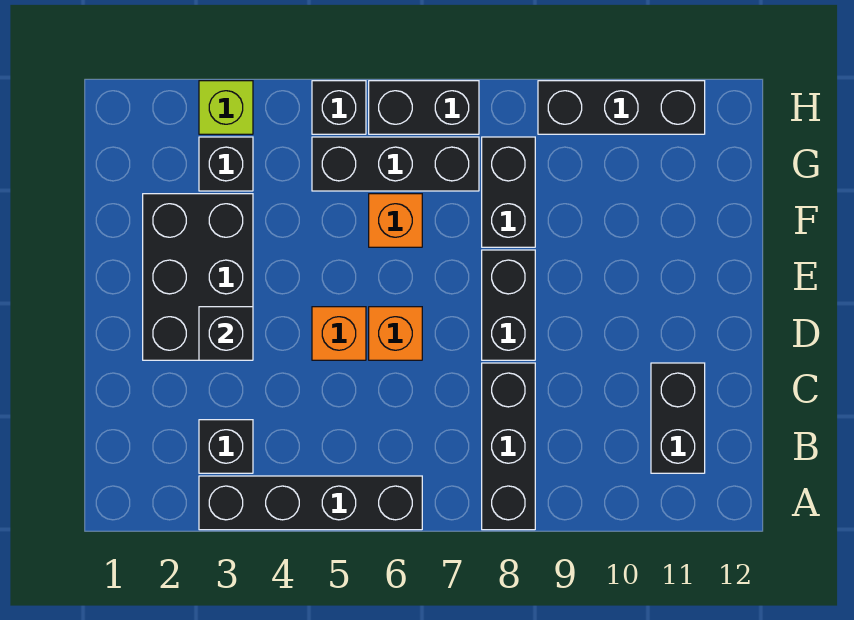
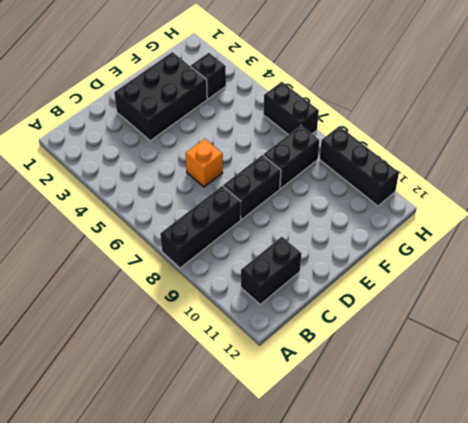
none -> black 1x4 brick [199,476,422,530]
none -> black 1x1 brick [199,420,253,473]
none -> orange 1x1 brick [312,307,366,360]

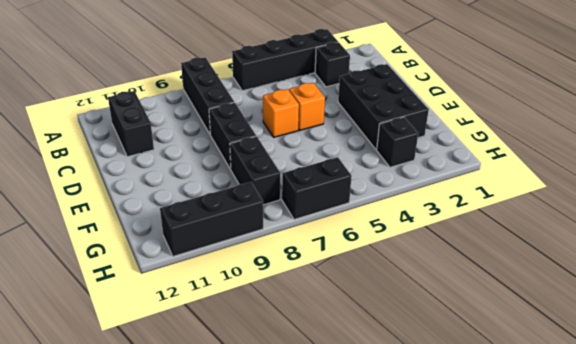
none -> orange 1x1 brick [369,194,422,247]
none -> black 1x3 brick [312,137,479,191]
none -> lime 1x1 brick [199,81,253,134]

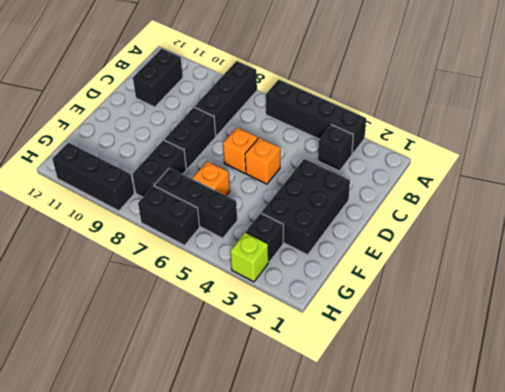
none -> black 1x1 brick [312,81,366,134]
none -> black 1x1 brick [199,307,253,360]

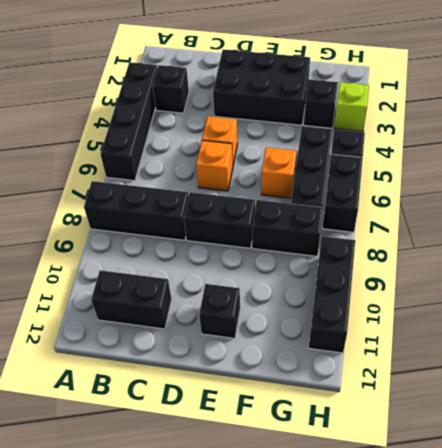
black 1x1 brick [199,284,240,338] -> black 1x1 brick moved to [199,307,253,360]

